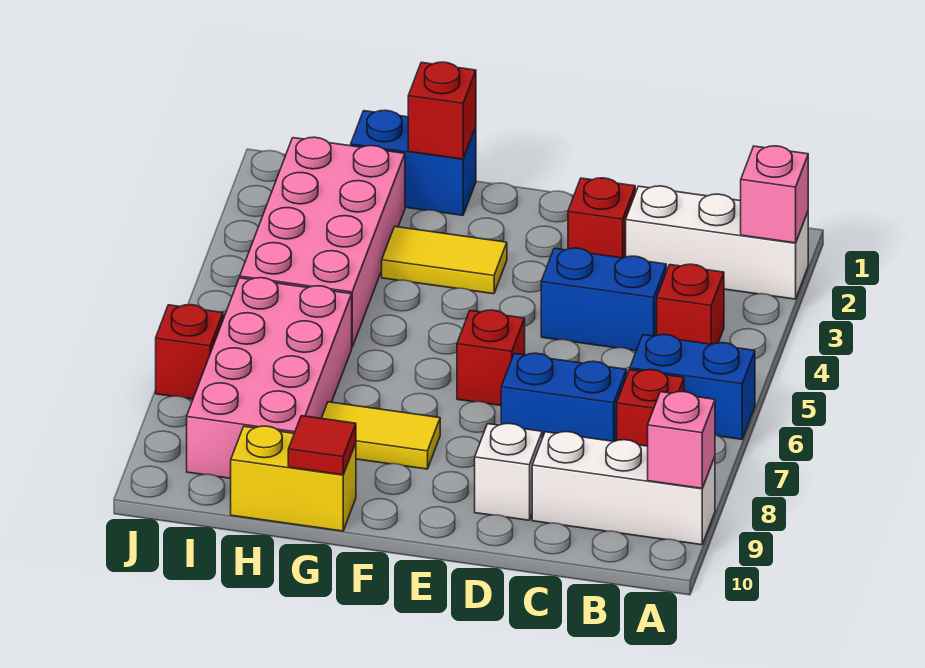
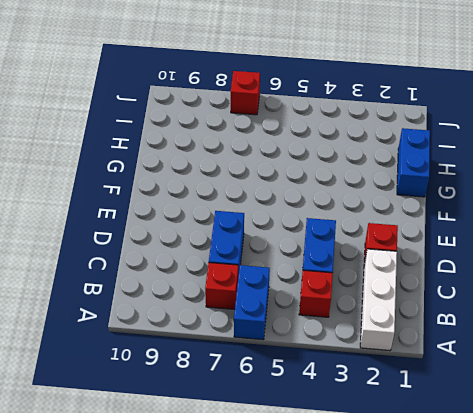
none -> white 1x3 brick [532,432,715,545]
none -> white 1x1 brick [475,423,542,520]
none -> red 1x1 brick [457,310,525,406]

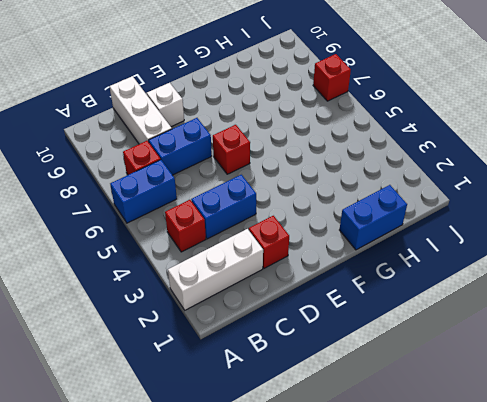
white 1x3 brick [110,76,172,144] -> white 1x3 brick turned to [532,432,715,545]
none -> yellow 1x2 tile [382,227,507,294]
none -> yellow 1x2 tile [322,402,440,469]
none -> yellow 1x2 brick [231,426,356,531]

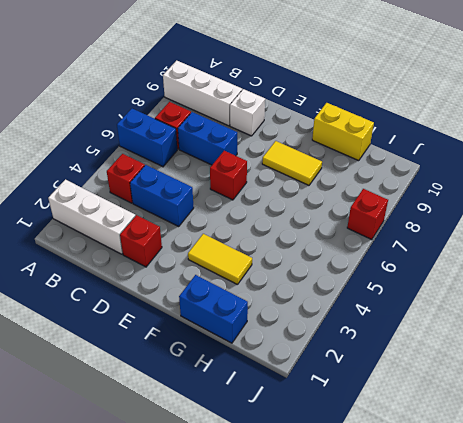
none -> pink 2x4 brick [240,137,405,347]
none -> pink 2x4 brick [187,278,352,478]
none -> pink 1x1 brick [741,146,808,243]

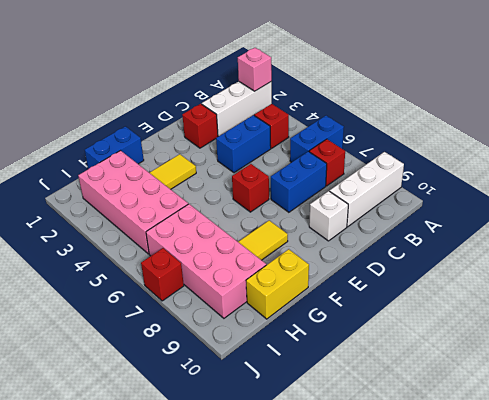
none -> pink 1x1 brick [648,391,715,488]
none -> red 1x1 brick [408,62,476,159]
none -> red 1x1 tile [288,416,356,475]

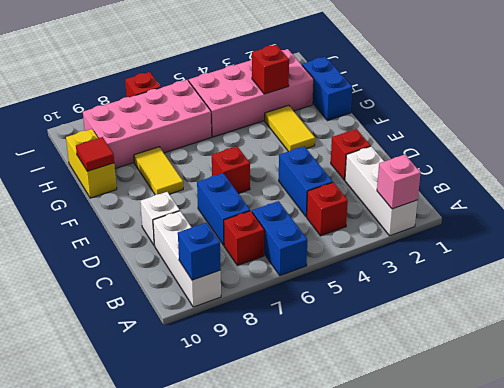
blue 1x1 brick [178,223,221,280] -> pink 1x1 brick [648,391,715,488]
red 1x1 brick [252,45,289,94] -> red 1x1 brick moved to [408,62,476,159]

